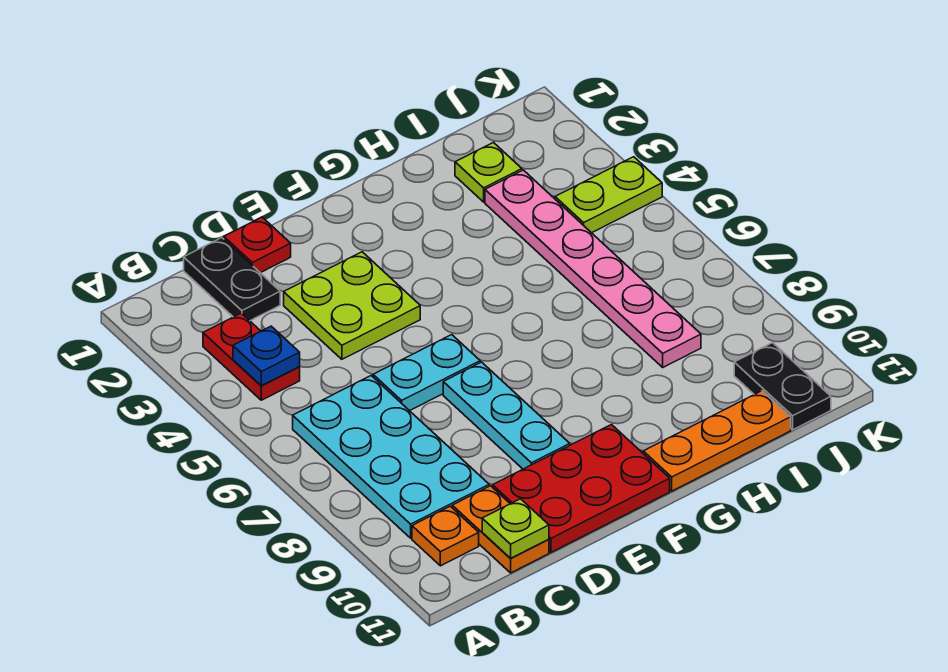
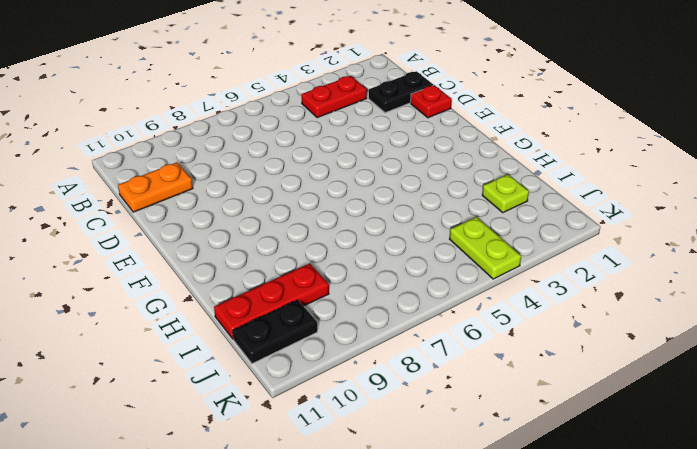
red 1x3 plate [214,264,329,339] -> orange 1x3 plate [643,391,791,491]
none -> cyan 2x4 plate [293,376,489,538]
none -> orange 1x1 plate [412,506,479,566]
none -> lime 2x2 plate [284,252,420,359]

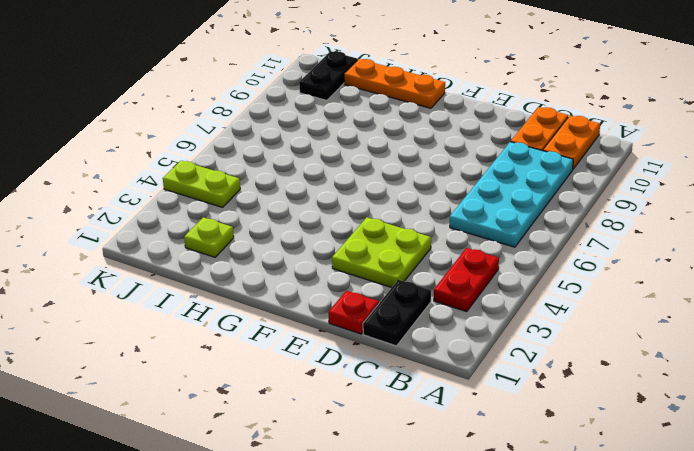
orange 1x2 plate [543,116,600,169] -> orange 1x1 plate [412,506,479,566]
none -> cyan 1x2 plate [373,335,480,411]
none -> red 2x3 plate [493,425,670,552]
none -> cyan 1x3 plate [443,362,570,469]

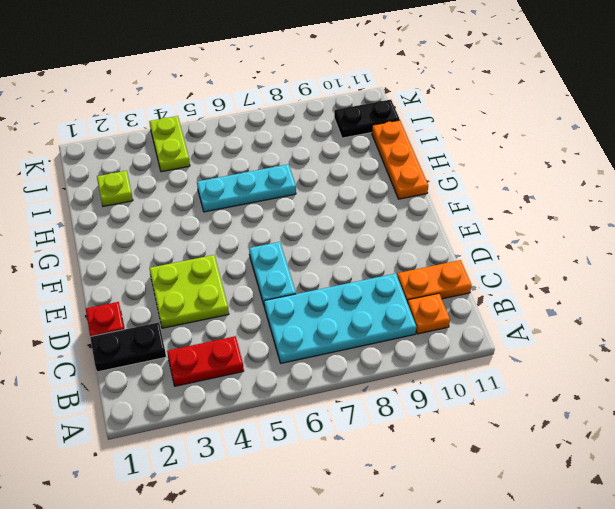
cyan 1x3 plate [197,164,296,212] -> cyan 1x3 plate moved to [443,362,570,469]
none -> red 2x3 plate [493,425,670,552]
none -> pink 1x6 plate [485,170,701,367]
none -> blue 1x1 plate [233,326,300,386]

